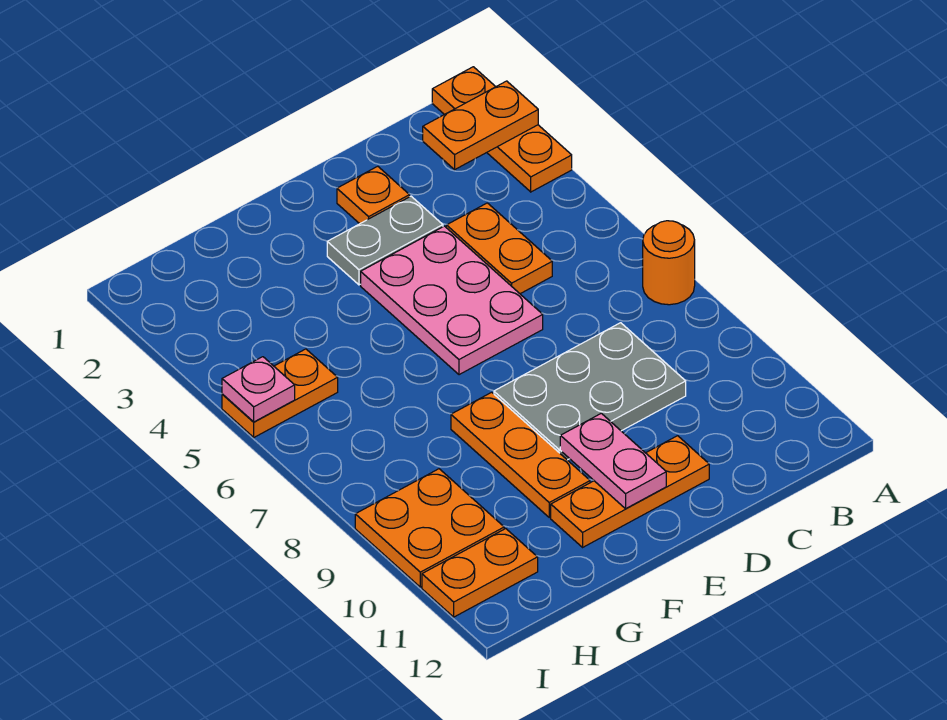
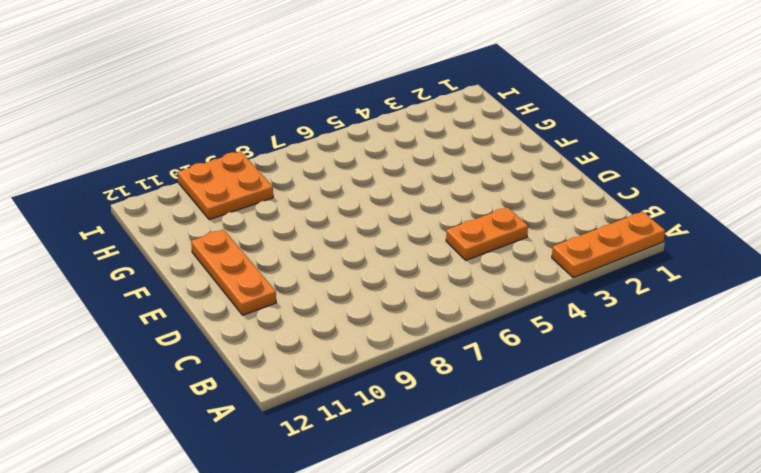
none -> orange 1x1 round brick [643,221,695,305]
none -> grey 2x3 plate [494,323,686,460]
none -> orange 1x1 plate [337,166,410,224]

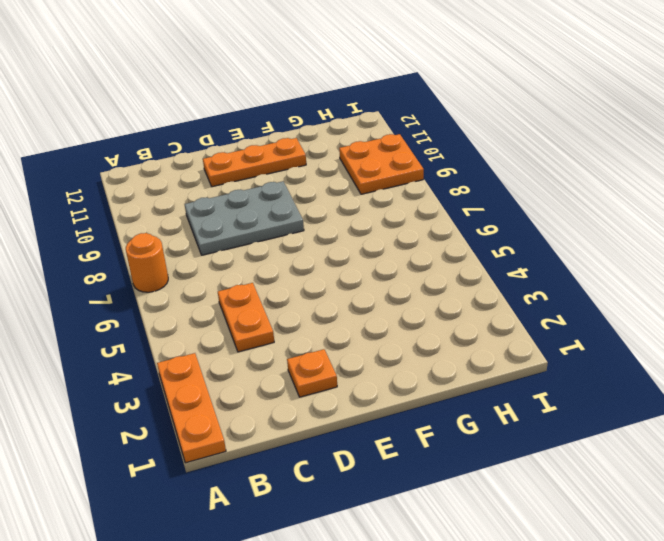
none -> grey 1x2 plate [327,196,443,285]
none -> pink 2x3 plate [361,226,543,375]
none -> orange 1x3 plate [451,392,590,517]

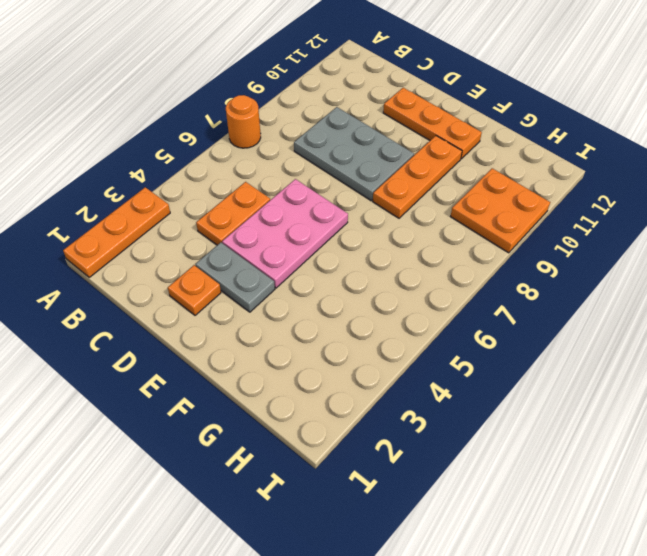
none -> orange 1x2 plate [222,349,338,437]
none -> orange 1x2 plate [422,529,538,617]
none -> orange 1x2 plate [423,81,538,170]

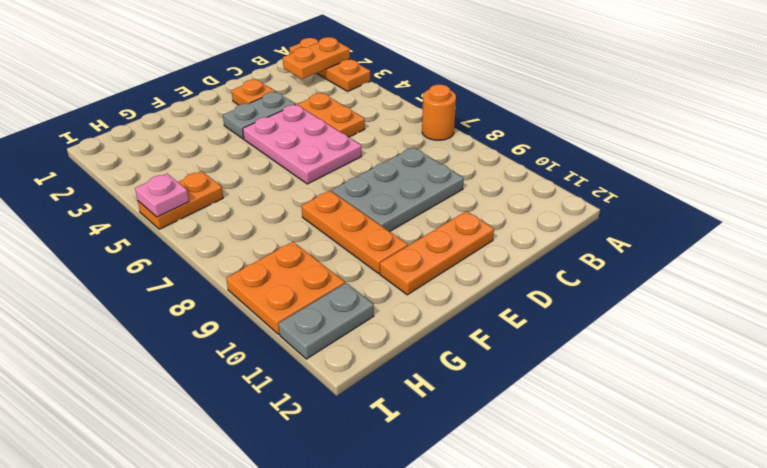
grey 1x2 plate [278,283,374,359] -> orange 1x2 plate [422,529,538,617]
none -> pink 1x2 plate [560,413,666,509]

